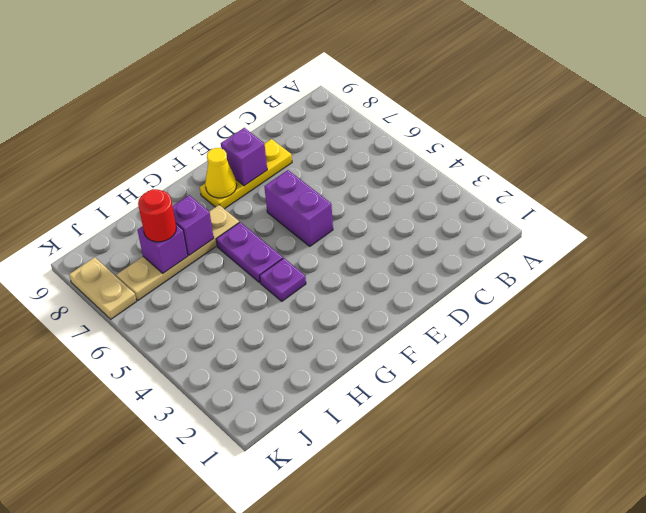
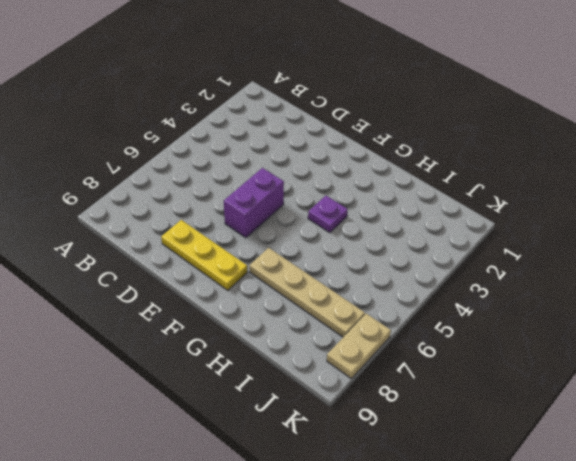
none -> purple 1x2 plate [216,222,283,283]
none -> purple 1x1 brick [221,128,267,186]

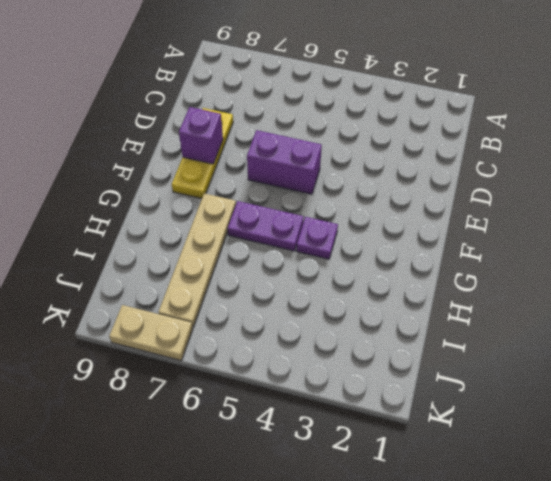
none -> yellow 1x1 cone [205,148,237,198]
none -> purple 1x1 brick [173,195,214,255]

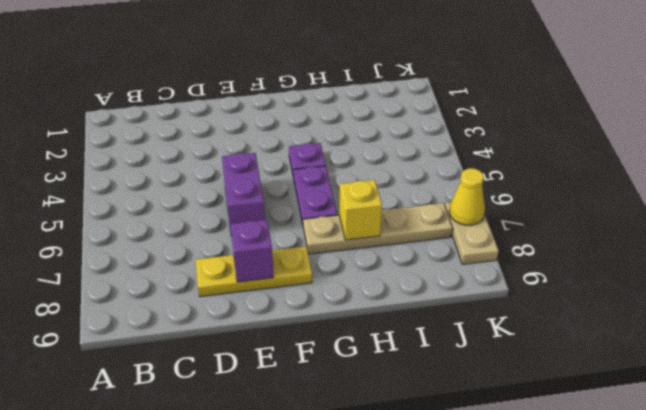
yellow 1x1 brick [339,180,382,240] -> purple 1x1 brick [173,195,214,255]
yellow 1x1 cone [449,168,485,225] -> yellow 1x1 cone moved to [205,148,237,198]
none -> purple 1x1 brick [137,224,188,273]
none -> red 1x1 round brick [138,189,176,242]

